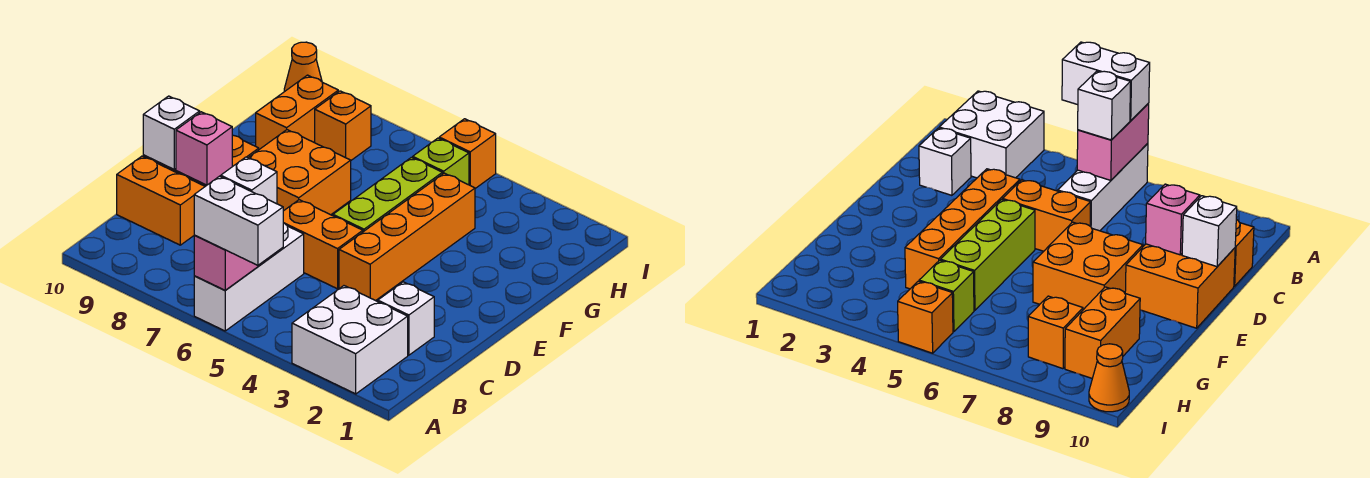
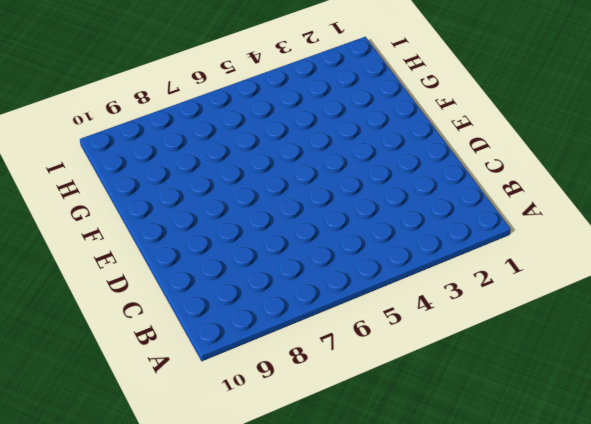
none -> white 2x2 brick [292,286,408,394]
none -> white 1x3 brick [194,223,304,331]
none -> white 1x1 brick [378,282,434,355]

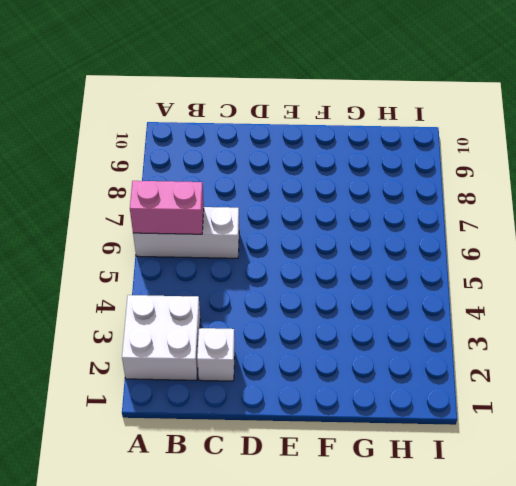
none -> orange 1x2 brick [117,156,205,245]
none -> orange 1x4 brick [339,173,475,301]
none -> orange 1x2 brick [283,200,363,289]

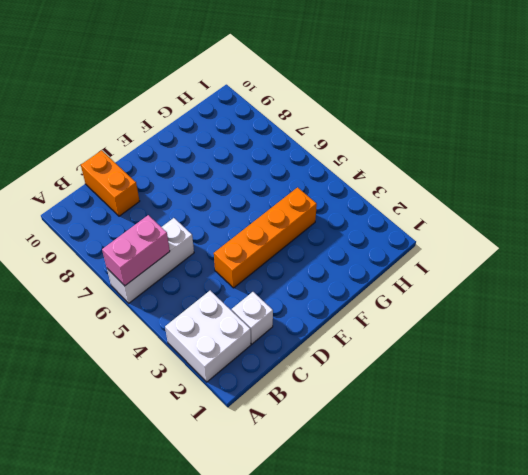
none -> orange 1x2 brick [283,200,363,289]
none -> orange 2x2 brick [1125,244,1235,328]
none -> lime 1x3 brick [333,157,442,232]

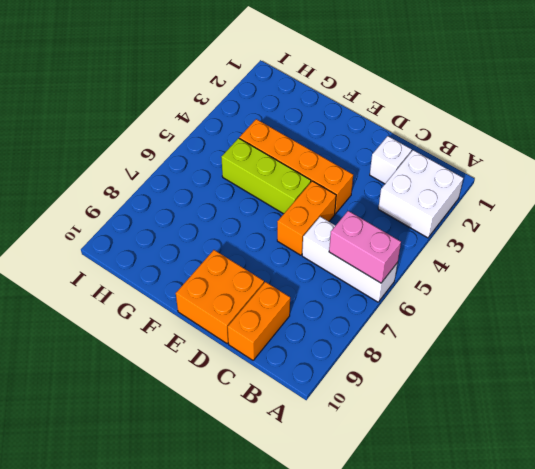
none -> orange 2x2 brick [248,130,351,215]
none -> orange 1x2 brick [256,75,338,149]
none -> lime 1x1 brick [413,138,469,185]

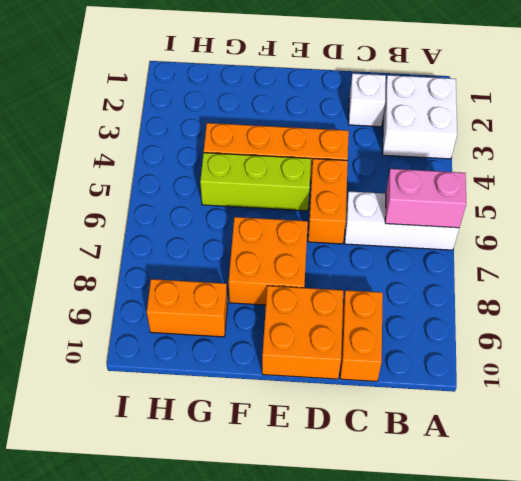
none -> lime 1x1 brick [413,138,469,185]
none -> orange 1x1 brick [315,91,371,160]
none -> orange 1x1 brick [439,119,496,188]

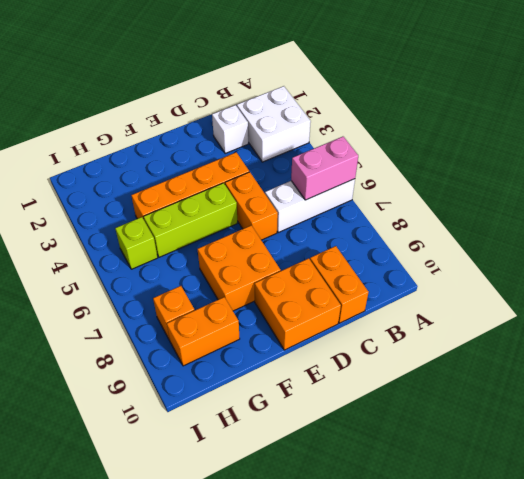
none -> orange 1x1 brick [439,119,496,188]
none -> orange 1x1 cone [284,42,322,92]
none -> pink 1x1 brick [176,112,232,185]

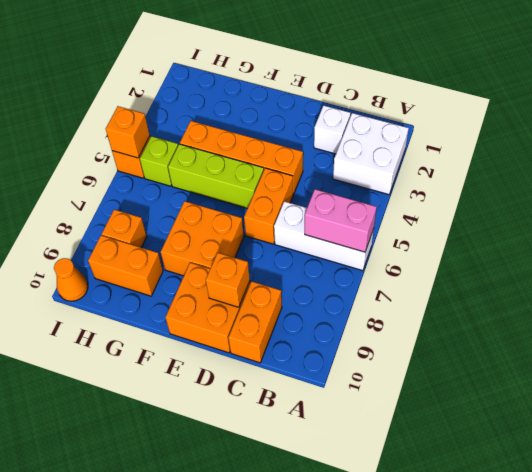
orange 1x1 brick [206,253,250,307] -> pink 1x1 brick [176,112,232,185]
orange 1x1 brick [106,106,150,158] -> none
none -> white 1x1 brick [143,96,200,169]
none -> white 1x2 brick [194,176,283,265]
none -> white 1x1 brick [221,157,277,204]

